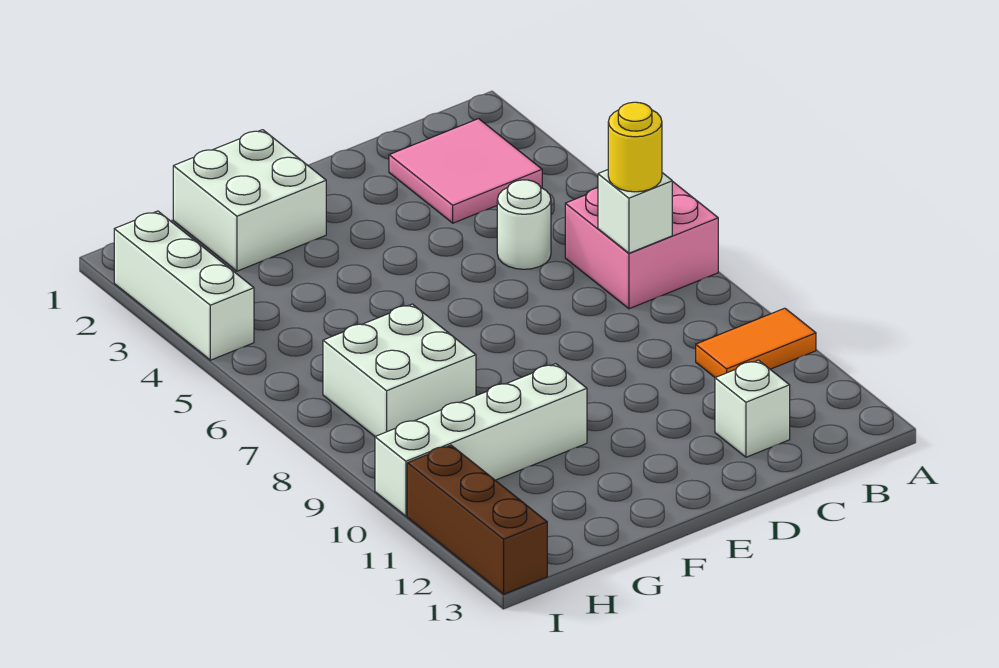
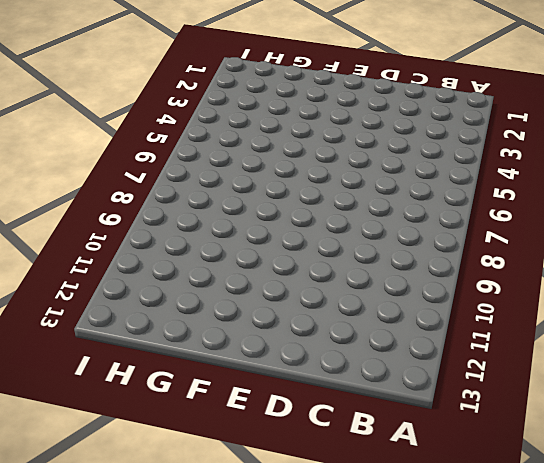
none -> pink 2x2 brick [565,181,718,309]
none -> orange 1x2 tile [696,308,816,377]
none -> pink 2x2 tile [389,119,542,223]

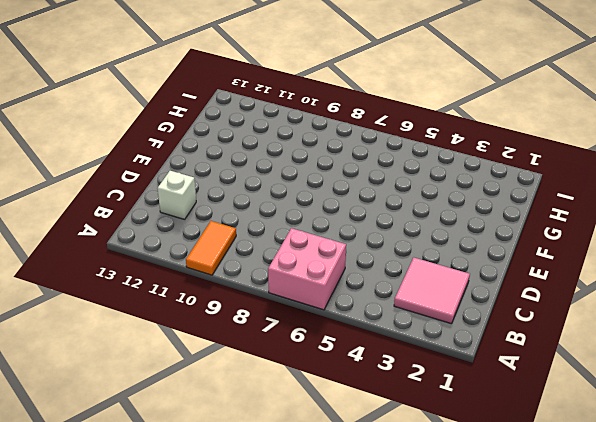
none -> white 1x1 round brick [497,180,551,269]
none -> white 2x2 brick [173,130,326,271]
none -> white 1x4 brick [375,364,587,516]

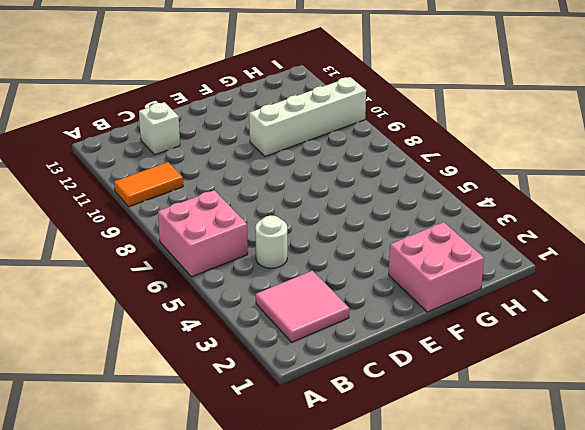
pink 2x2 brick [389,222,484,312] -> white 2x2 brick [173,130,326,271]
none -> white 2x2 brick [323,304,476,436]
none -> white 1x3 brick [114,211,254,360]
none -> brown 1x3 brick [407,445,547,594]

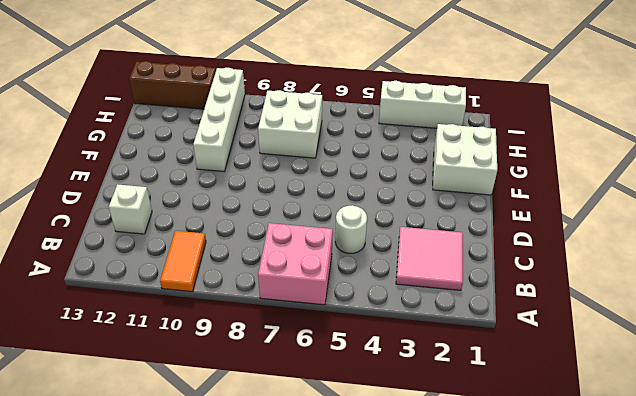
none -> white 1x1 brick [598,170,672,253]
none -> yellow 1x1 round brick [608,102,662,192]

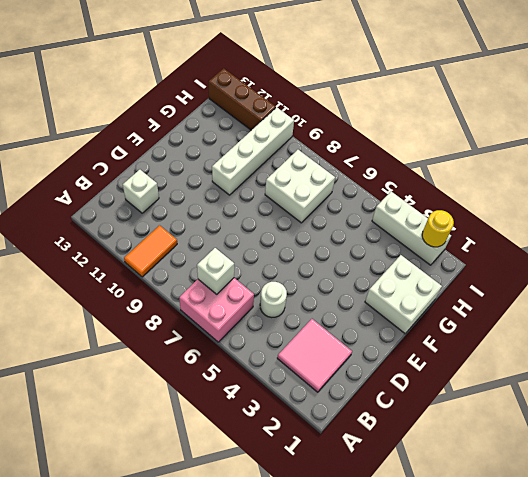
yellow 1x1 round brick [422,210,454,247] -> yellow 1x1 round brick moved to [608,102,662,192]

